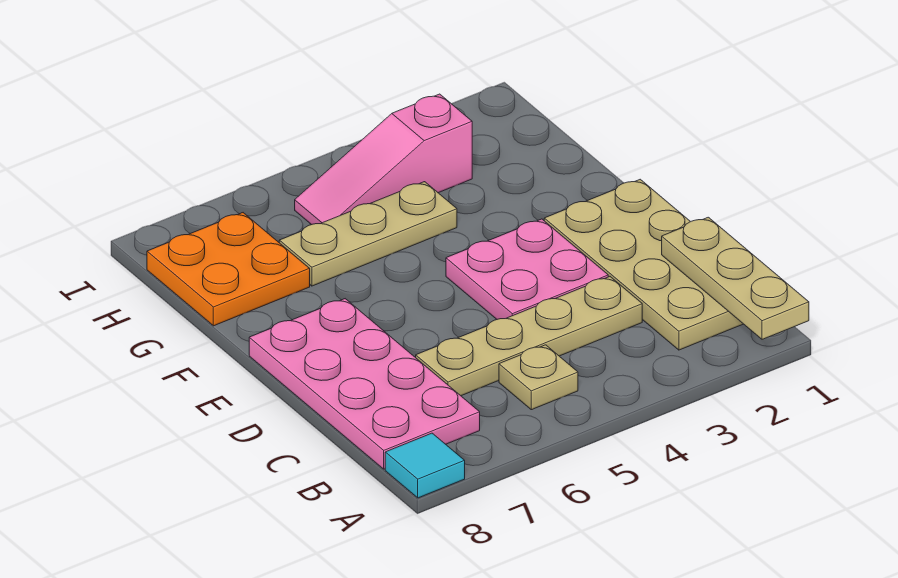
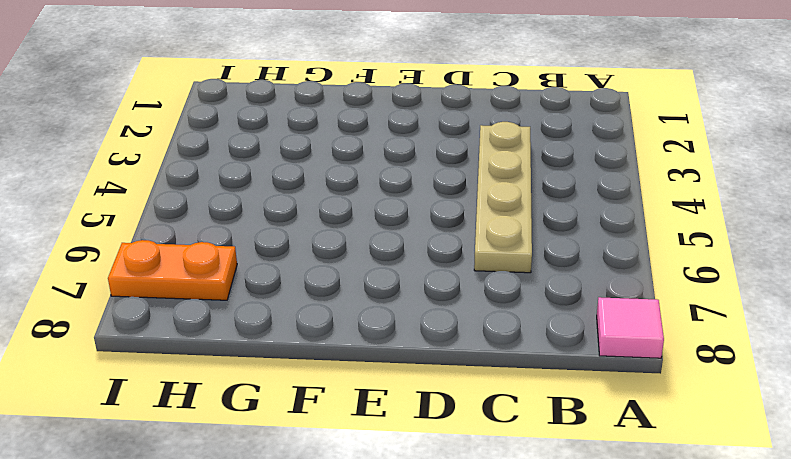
pink 1x1 tile [597,297,664,358] -> cyan 1x1 tile [385,433,465,498]
orange 1x2 plate [108,240,237,300] -> orange 2x2 plate [147,213,310,326]
none -> tan 2x4 plate [544,179,743,350]
none -> tan 1x1 plate [499,345,578,410]

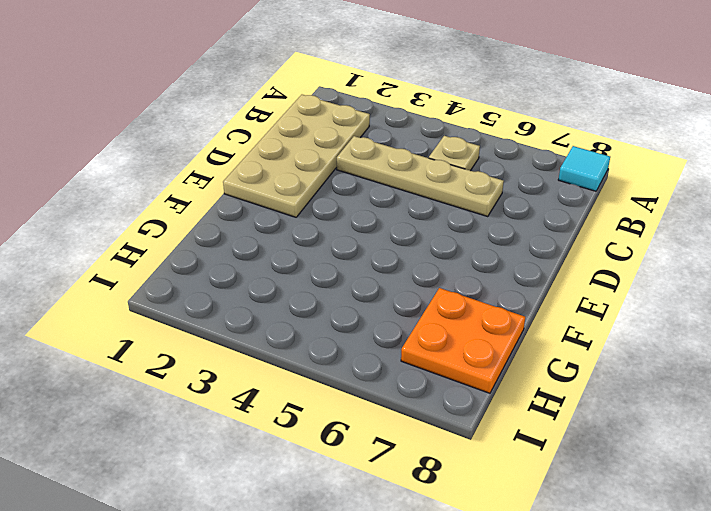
none -> pink 2x4 plate [249,299,480,469]
none -> pink 2x2 plate [446,219,608,319]

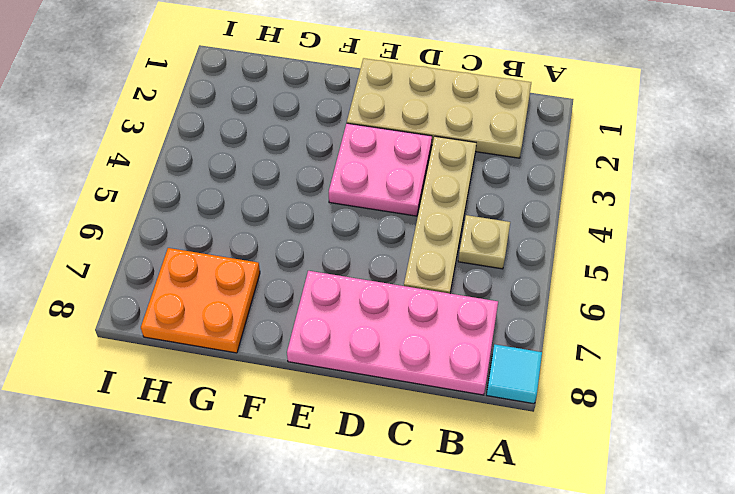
none -> tan 1x3 plate [279,182,457,286]
none -> pink 1x3 slope [295,94,472,225]

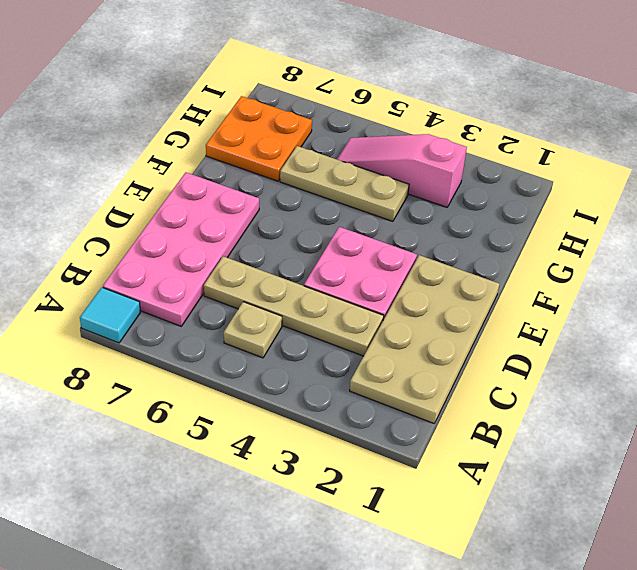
none -> tan 1x3 plate [662,217,809,339]

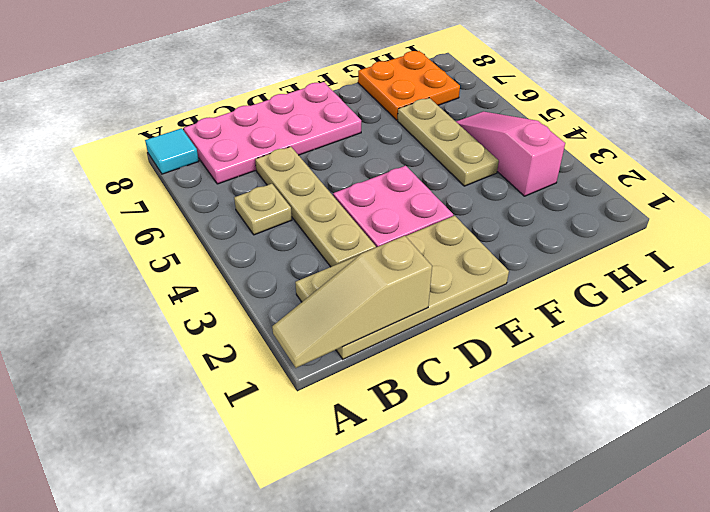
tan 1x3 slope [272,236,432,368] -> tan 1x3 plate [662,217,809,339]

